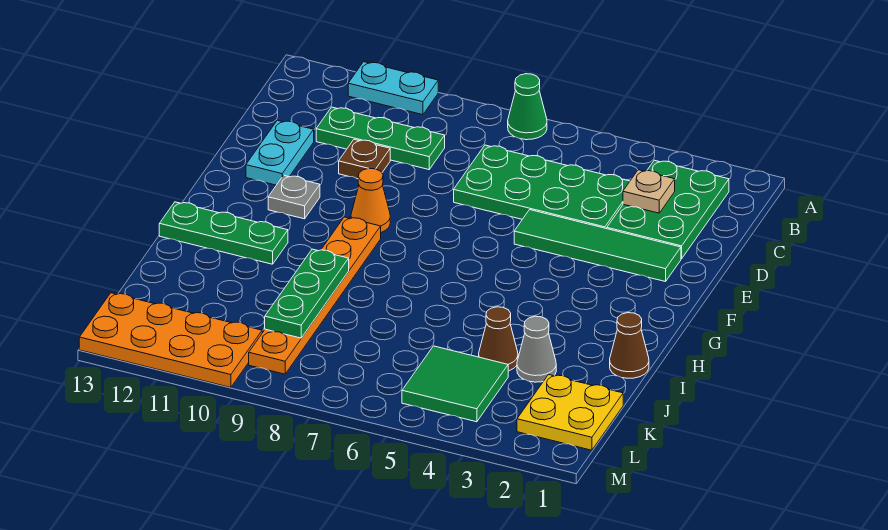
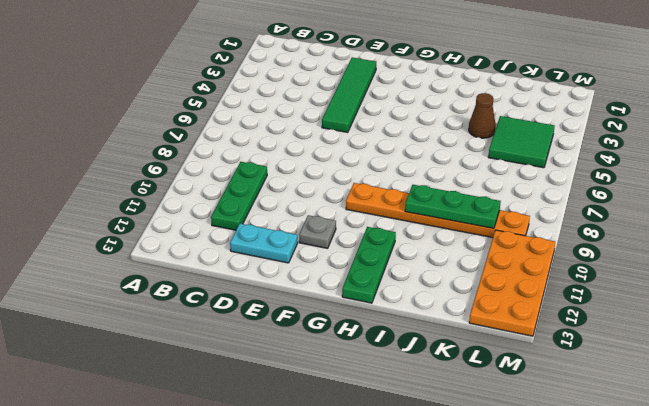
none -> green 1x1 cone [508,74,547,140]
none -> cyan 1x2 plate [348,62,438,115]
none -> green 2x3 plate [607,160,729,259]

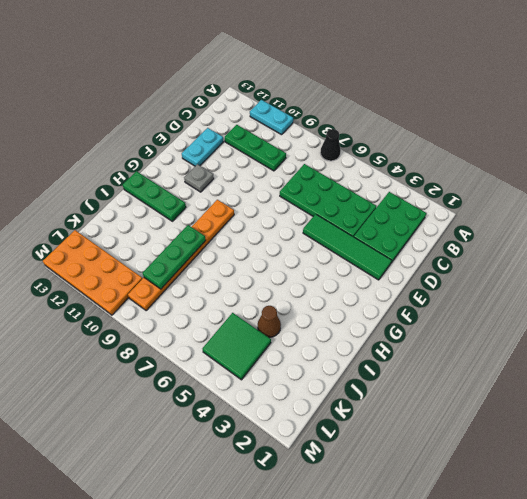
black 1x1 cone [320,129,341,161] -> green 1x1 cone [508,74,547,140]
none -> brown 1x1 plate [339,139,390,179]
none -> orange 1x1 cone [351,168,390,232]
none -> brown 1x1 cone [610,313,649,378]

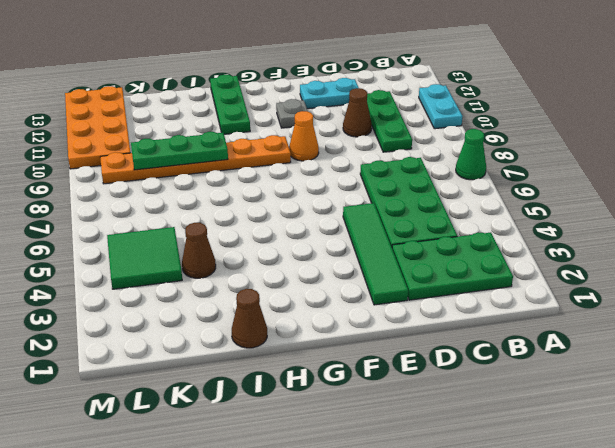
brown 1x1 cone [343,88,372,137] -> brown 1x1 plate [339,139,390,179]
none -> grey 1x1 cone [517,316,556,382]
none -> yellow 2x2 plate [517,375,623,450]
none -> tan 1x1 plate [623,170,675,213]

